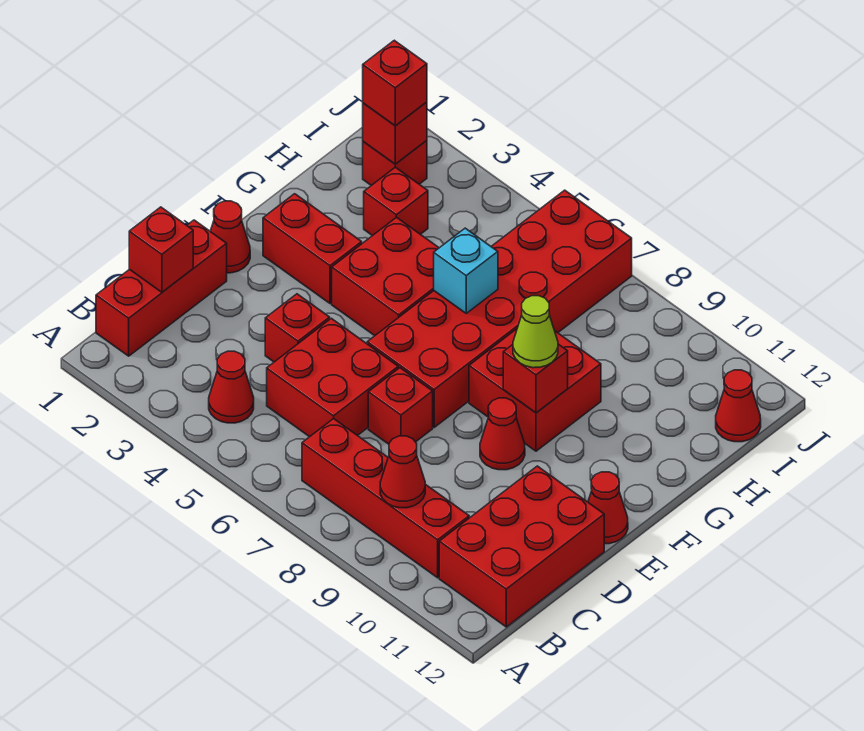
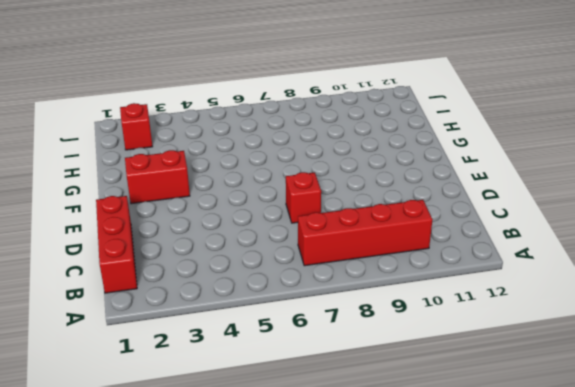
none -> red 1x1 cone [209,351,254,423]
none -> red 2x3 brick [439,466,604,627]
none -> red 2x2 brick [267,318,398,437]

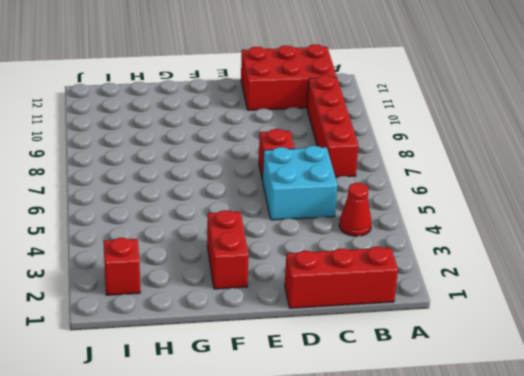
cyan 2x2 brick [263,146,337,220] -> red 2x2 brick [267,318,398,437]
none -> red 1x1 brick [265,294,330,362]
none -> red 1x1 cone [210,201,250,273]
none -> red 2x6 brick [367,190,632,427]

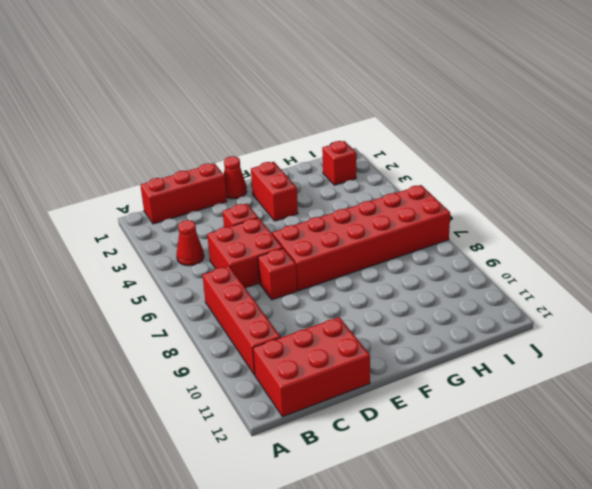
none -> red 1x1 cone [480,398,525,470]
none -> red 1x1 cone [588,472,628,544]
none -> red 2x2 brick [332,217,439,336]

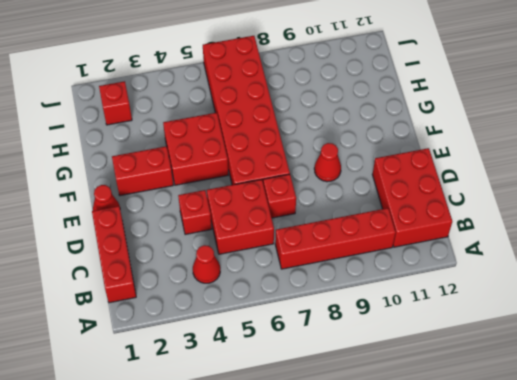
none -> red 1x1 cone [588,472,628,544]
none -> red 2x2 brick [469,329,601,451]
none -> red 1x1 brick [364,167,428,236]

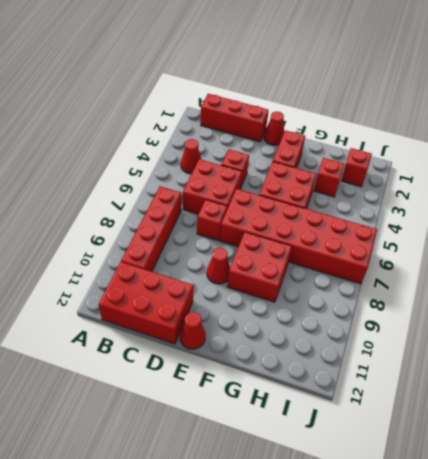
none -> red 1x1 cone [716,370,761,442]
none -> red 1x1 cone [380,436,425,508]
none -> red 1x1 brick [129,207,193,292]

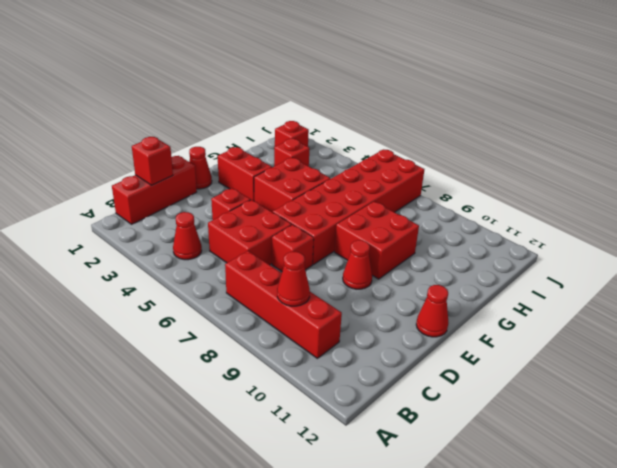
none -> red 2x3 brick [439,466,604,627]
none -> red 1x1 cone [716,370,761,442]
none -> red 1x1 brick [503,344,568,413]

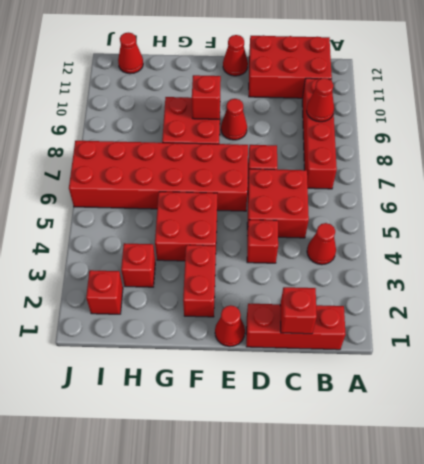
none -> cyan 1x1 brick [434,228,498,313]
none -> red 1x1 brick [363,102,427,164]
none -> lime 1x1 cone [513,296,558,368]

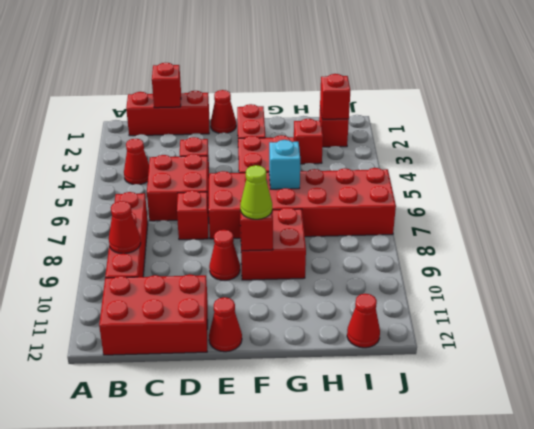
none -> red 1x1 brick [363,40,427,126]

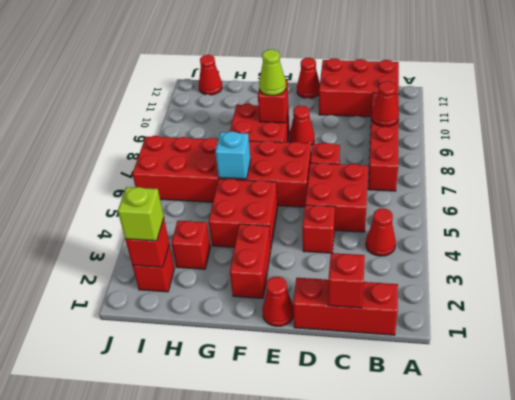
lime 1x1 brick [118,187,164,241] -> red 1x1 brick [363,40,427,126]

